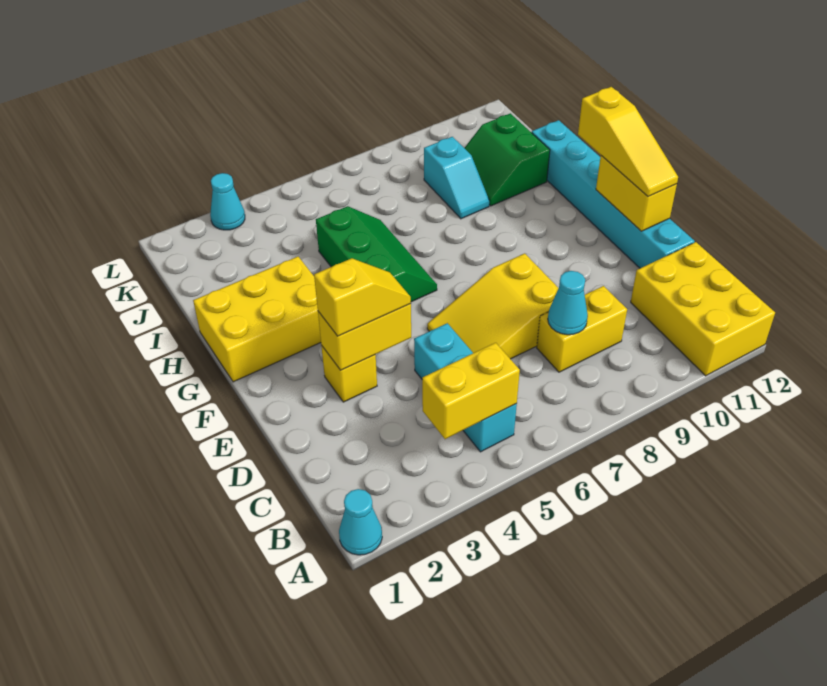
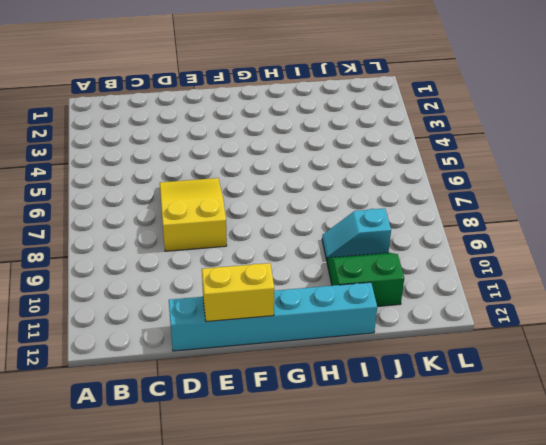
none -> cyan 1x1 cone [339,489,382,555]
none -> yellow 2x3 brick [631,242,775,376]
none -> cyan 1x3 brick [414,323,517,452]

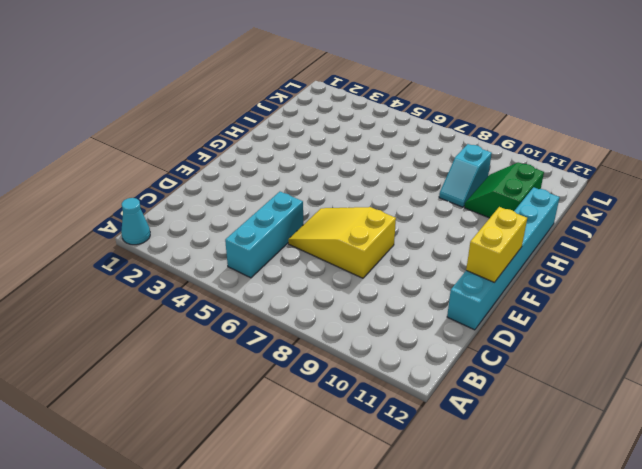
none -> yellow 2x3 brick [631,242,775,376]
none -> yellow 1x2 brick [537,286,627,372]
none -> yellow 1x1 brick [321,345,377,402]

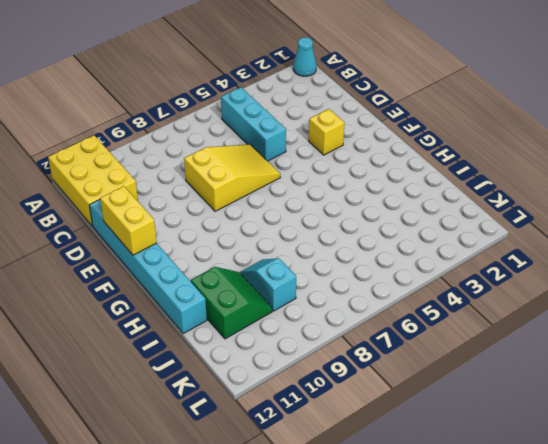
none -> yellow 1x2 brick [537,286,627,372]
none -> yellow 2x3 brick [193,257,321,382]
none -> green 2x3 slope [316,206,437,302]

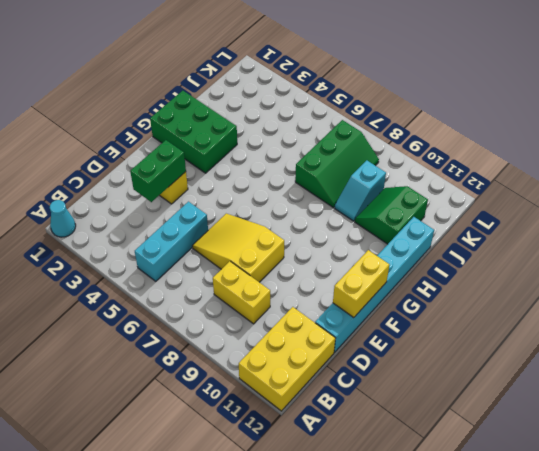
green 1x2 brick [130,140,186,202] -> yellow 1x2 brick [318,304,411,370]
green 2x3 brick [150,91,237,173] -> yellow 2x3 brick [193,257,321,382]
green 2x3 slope [295,120,379,208] -> green 2x3 slope moved to [316,206,437,302]
none -> cyan 1x1 cone [210,173,245,230]
none -> yellow 1x2 brick [422,343,520,439]
none -> cyan 1x1 cone [548,271,588,335]

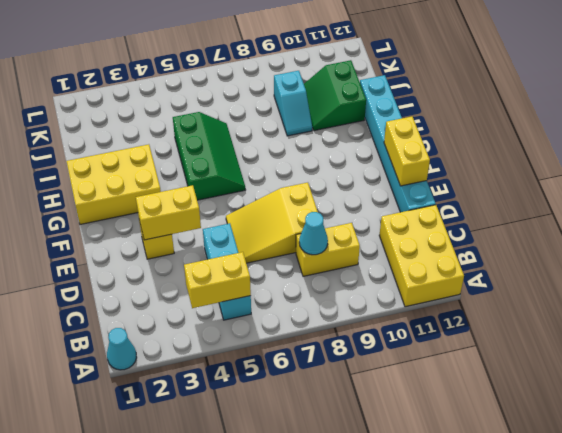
none -> cyan 1x1 cone [210,173,245,230]
none -> yellow 1x2 slope [314,258,411,336]
none -> yellow 1x3 slope [578,87,678,197]

